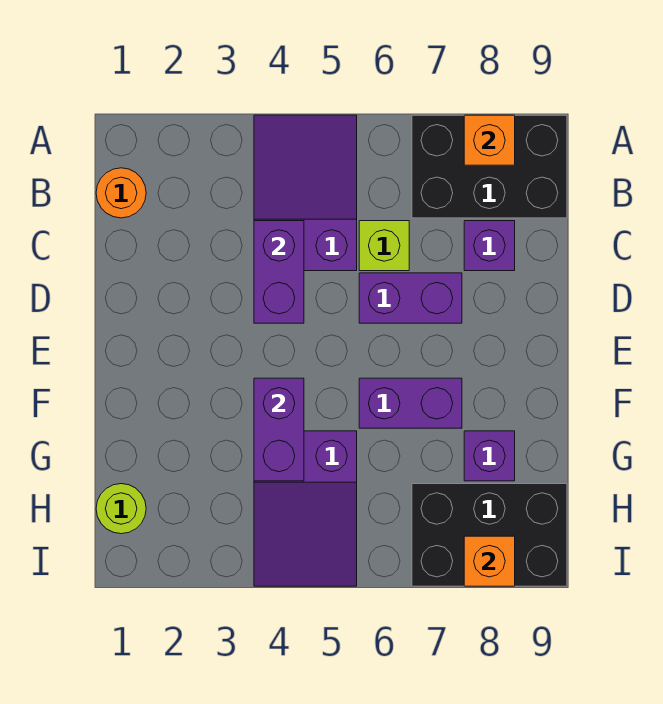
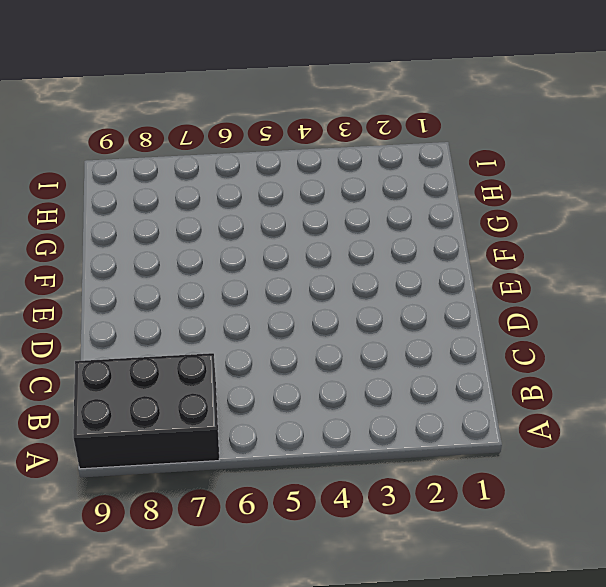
none -> purple 2x3 slope [254,115,357,271]
none -> orange 1x1 round brick [96,168,146,218]
none -> lime 1x1 brick [359,221,409,271]

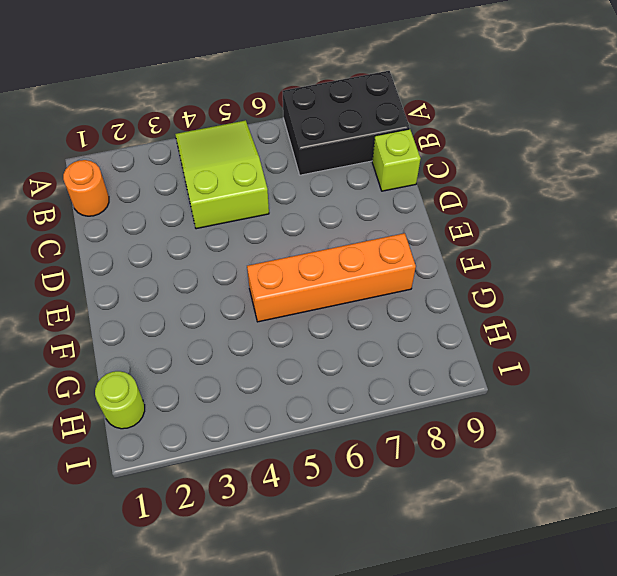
lime 2x3 slope [175,120,269,229] -> purple 2x3 slope [254,115,357,271]
lime 1x1 brick [372,129,421,191] -> lime 1x1 brick moved to [359,221,409,271]
orange 1x4 brick [247,233,416,322] -> purple 1x2 brick [359,378,462,428]
none -> purple 1x1 brick [464,221,515,271]
none -> purple 1x2 brick [359,273,462,323]
none -> purple 2x3 slope [254,431,357,586]

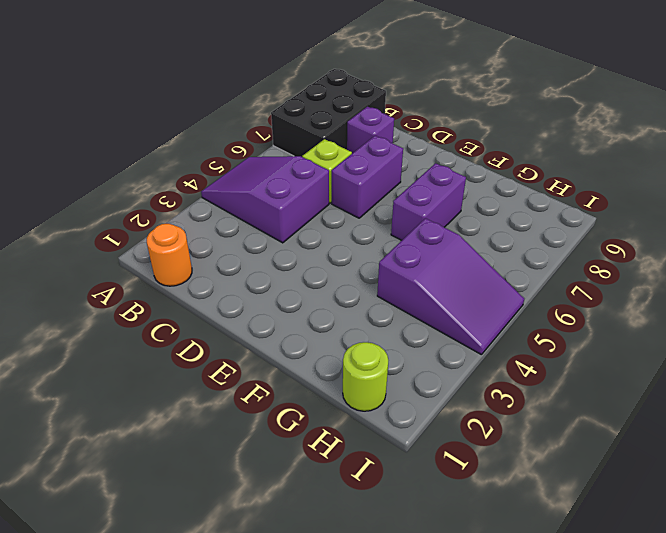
none -> purple 1x1 brick [464,431,515,481]
none -> black 2x3 brick [412,484,567,586]
none -> orange 1x1 brick [464,115,515,165]

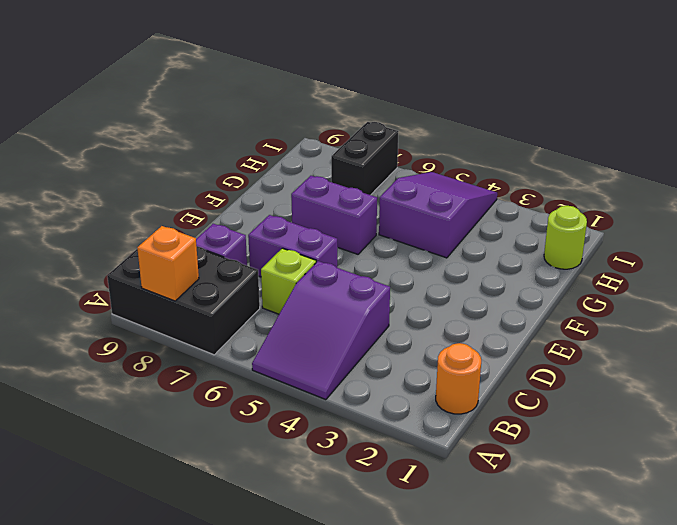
black 1x2 brick [331,122,399,195] -> black 2x3 brick [412,484,567,586]
none -> purple 1x1 brick [464,431,515,481]
none -> purple 1x2 brick [254,221,304,323]
none -> purple 1x2 brick [254,378,304,481]

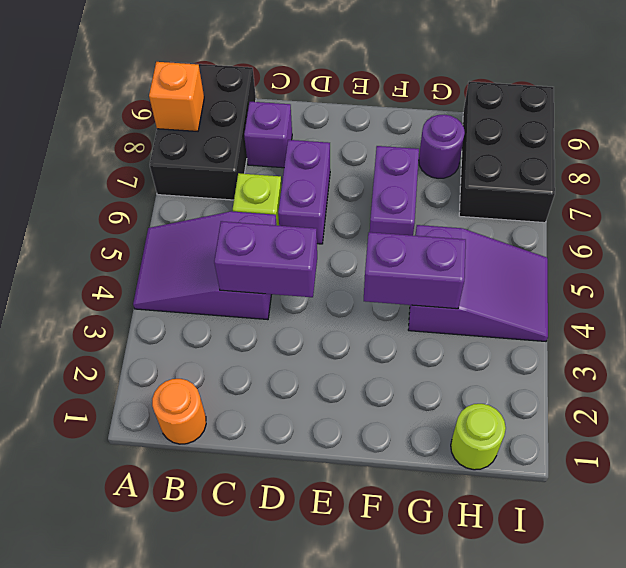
purple 1x1 round brick [419,115,465,179] -> purple 1x1 brick [464,431,515,481]
none -> orange 1x1 brick [464,536,515,586]

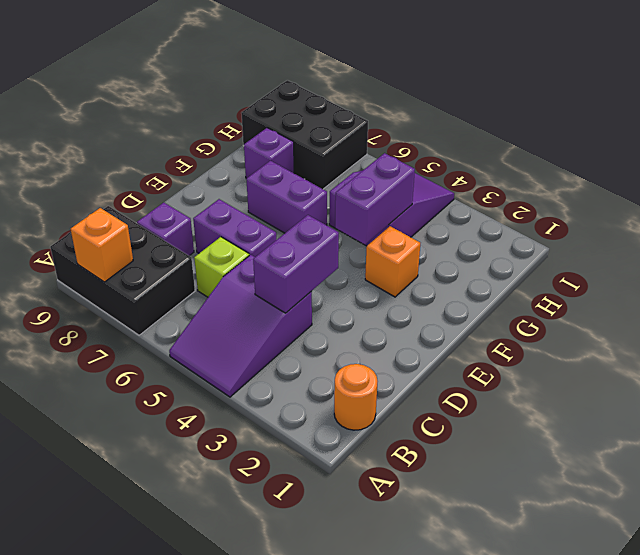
orange 1x1 brick [365,226,420,297] -> orange 1x1 brick moved to [464,536,515,586]
none -> lime 1x1 round brick [96,484,146,534]

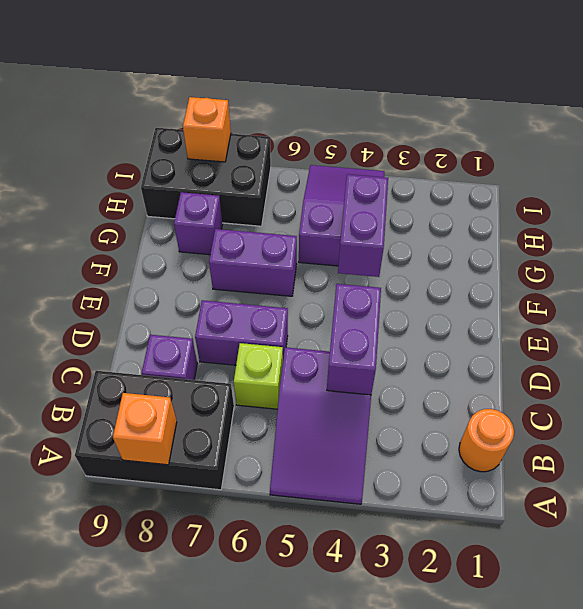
none -> lime 1x1 round brick [96,484,146,534]

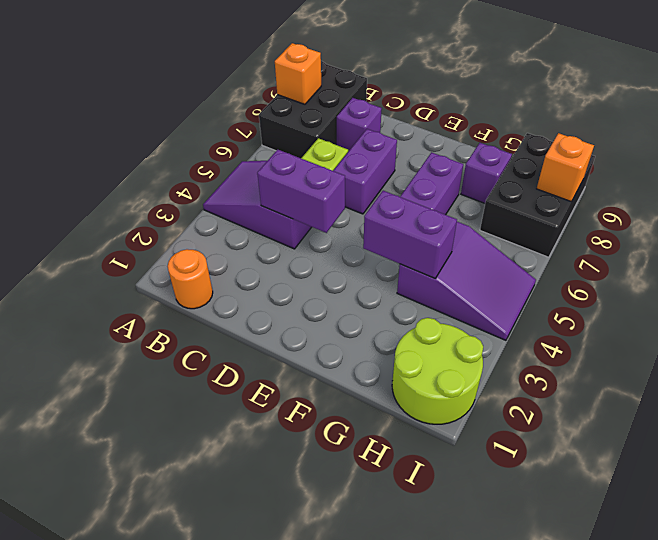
lime 2x2 round brick [392,318,483,424] -> lime 1x1 round brick [96,484,146,534]

